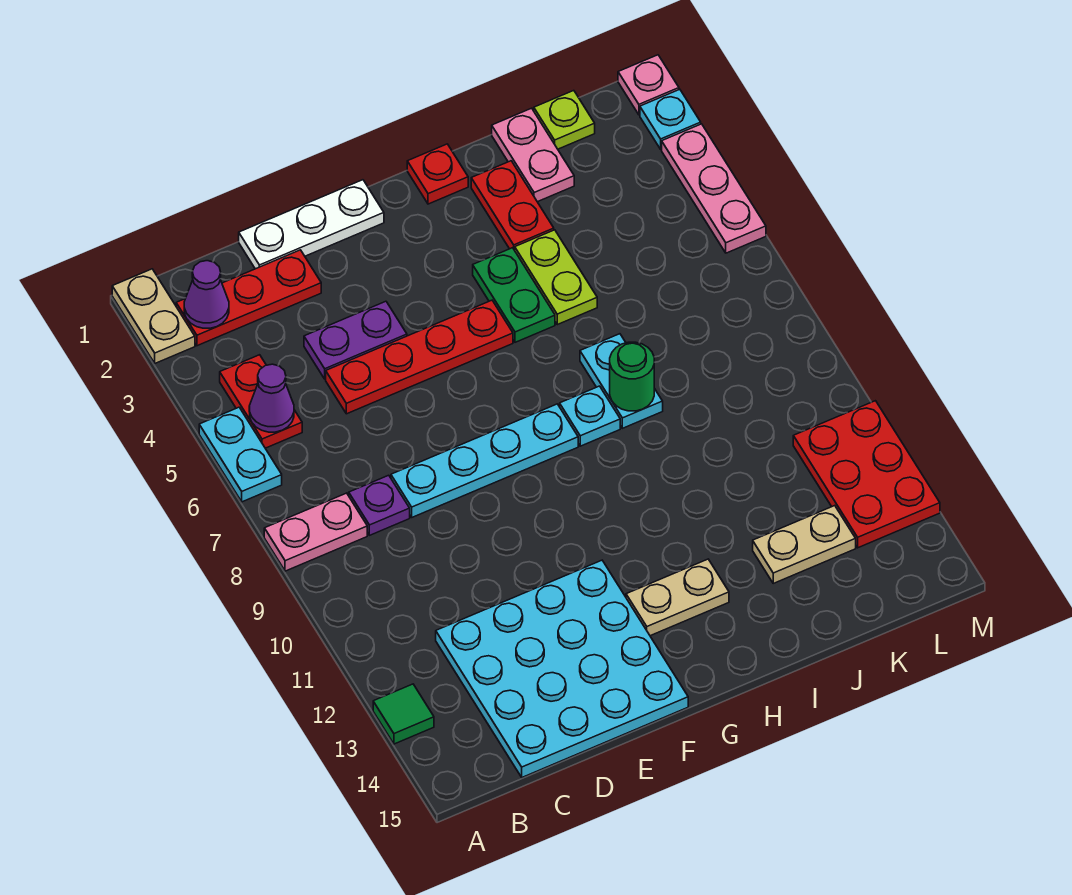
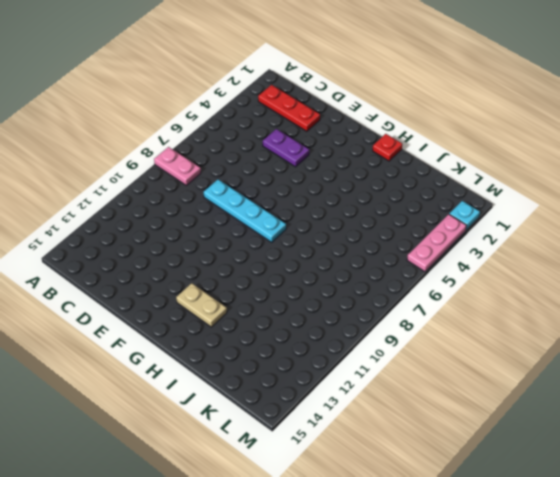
none -> tan 1x2 plate [112,269,195,363]
none -> cyan 1x2 plate [199,407,282,502]
none -> green 1x1 tile [373,684,434,744]

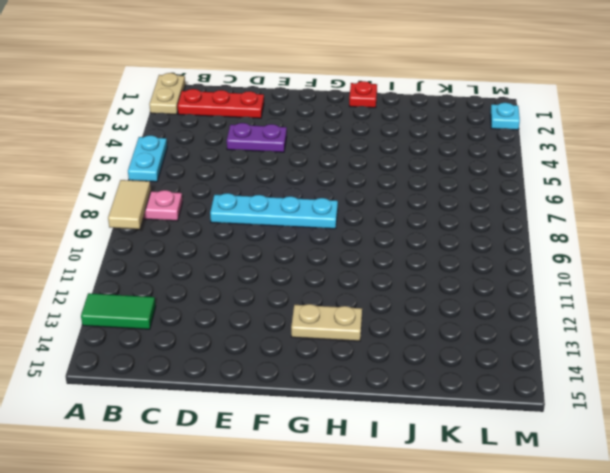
tan 1x2 tile [108,180,151,229] -> none
green 1x2 tile [81,293,156,329] -> green 1x1 tile [373,684,434,744]
none -> red 1x2 plate [220,355,302,448]
none -> purple 1x1 plate [349,475,410,535]
none -> cyan 4x4 plate [436,560,688,777]

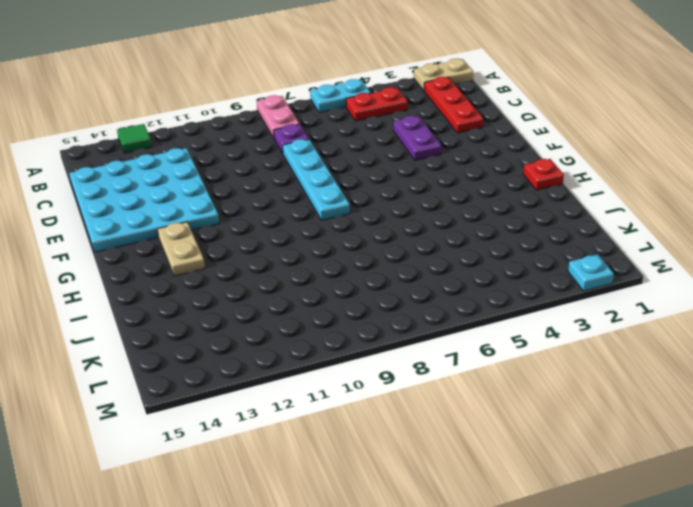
none -> white 1x3 plate [239,180,384,269]
none -> red 1x4 plate [326,300,513,414]
none -> green 1x2 plate [473,248,555,342]

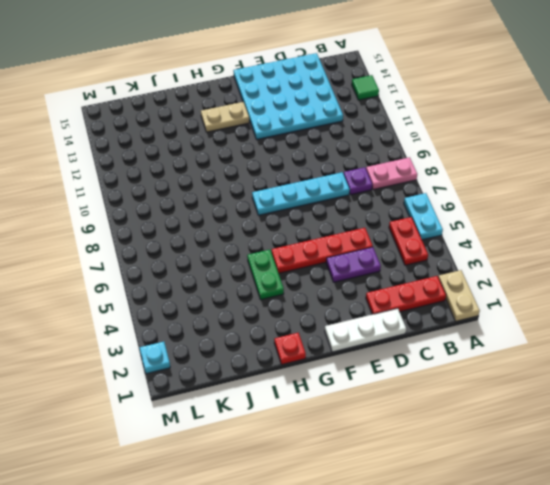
none -> cyan 1x1 plate [560,386,620,446]
none -> red 1x2 plate [471,161,554,250]
none -> lime 1x2 plate [515,230,597,325]

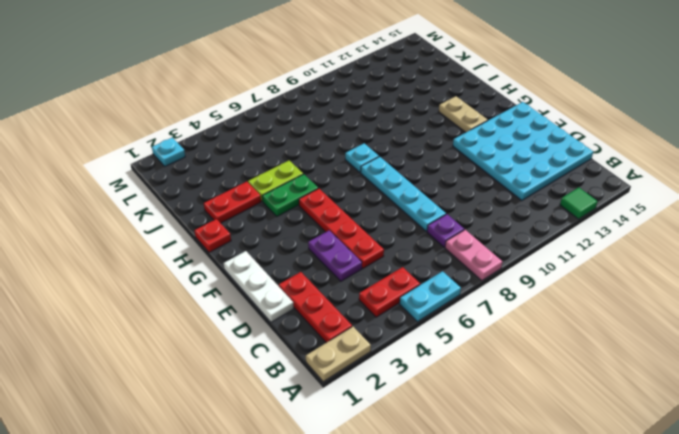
none -> cyan 1x2 plate [580,334,663,428]
none -> pink 1x2 plate [492,108,574,202]
none -> tan 1x2 plate [753,506,856,583]

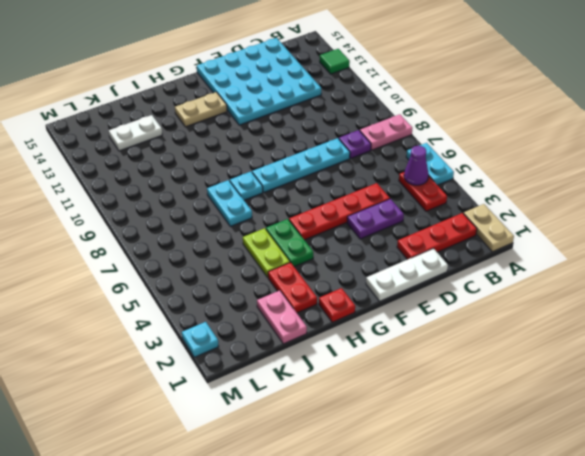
white 1x2 plate [109,115,162,151] -> tan 1x2 plate [753,506,856,583]
none -> lime 1x1 plate [534,91,595,149]
none -> red 2x3 plate [793,401,940,548]
none -> pink 1x1 plate [618,55,679,115]

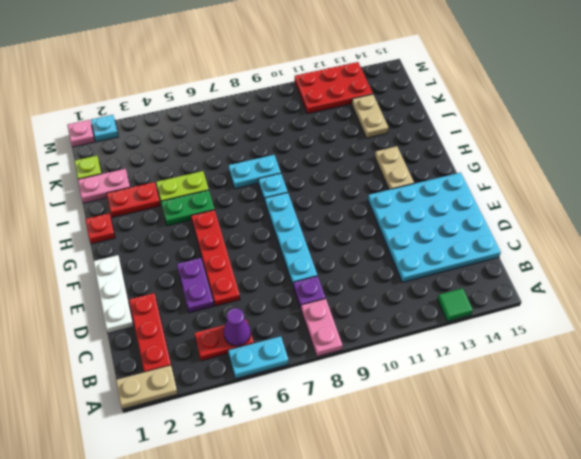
none -> pink 1x3 plate [662,124,766,253]
none -> purple 1x1 cone [184,261,229,328]
none -> green 1x1 round brick [610,342,654,411]

